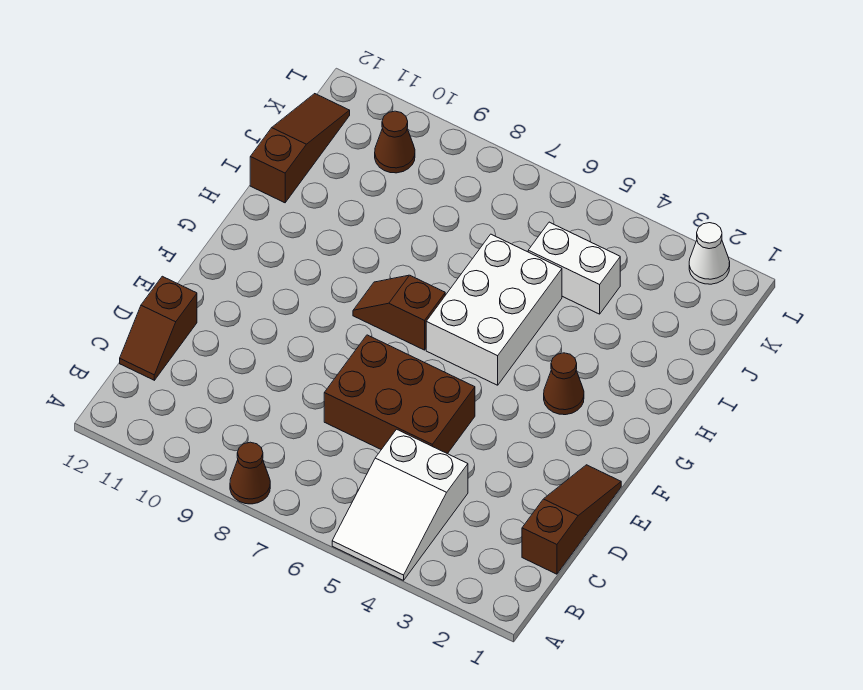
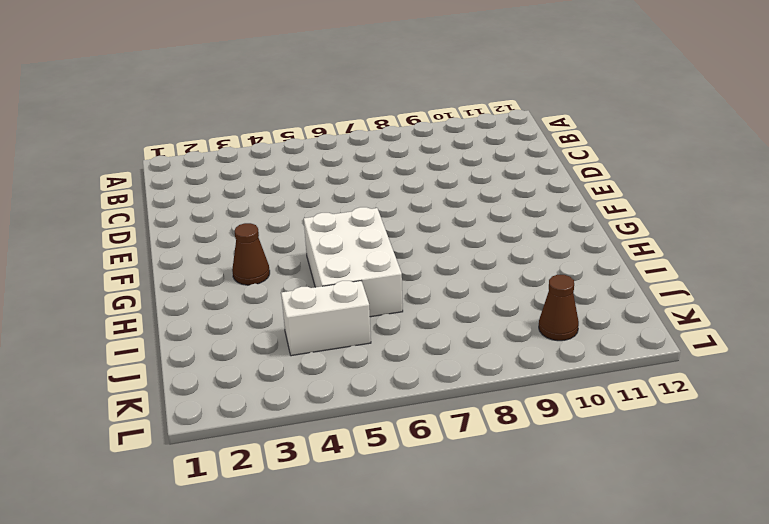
none -> white 2x3 slope [332,429,468,580]
none -> brown 1x1 cone [230,442,270,504]
none -> brown 1x3 slope [522,465,621,574]

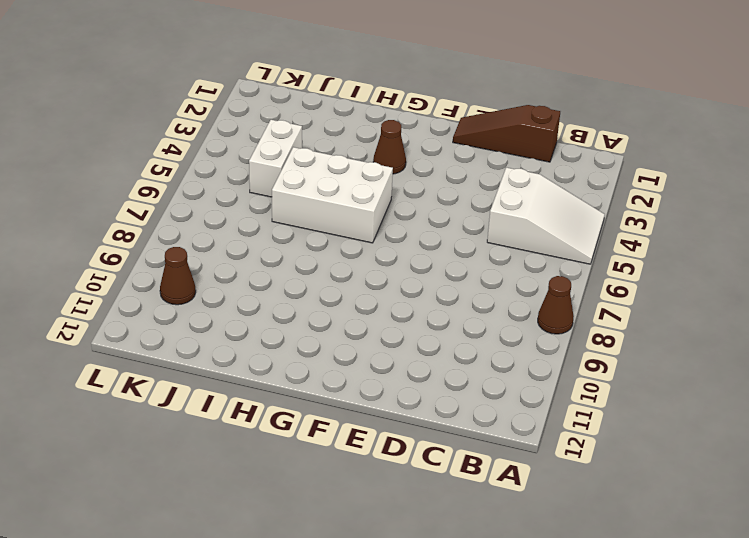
none -> brown 1x2 slope [120,276,197,380]
none -> brown 2x3 brick [324,335,475,454]
none -> brown 1x2 slope [353,275,445,350]

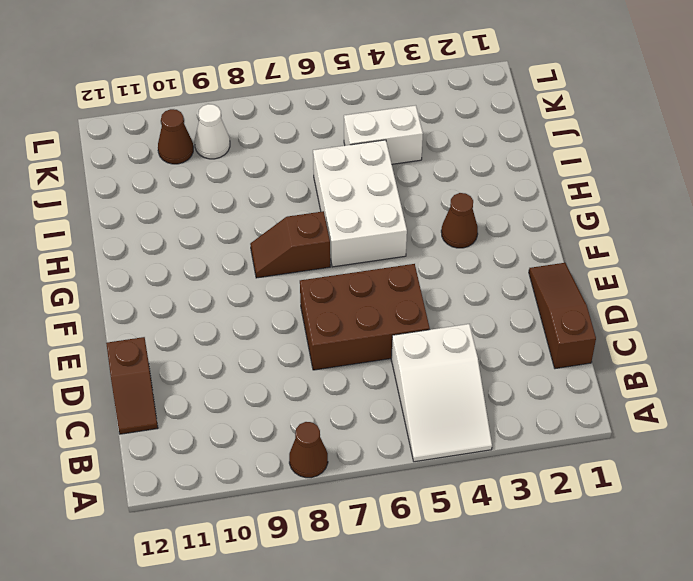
white 1x1 cone [195,104,230,159] -> white 1x1 cone moved to [689,223,730,284]
none -> brown 1x3 slope [250,94,350,203]

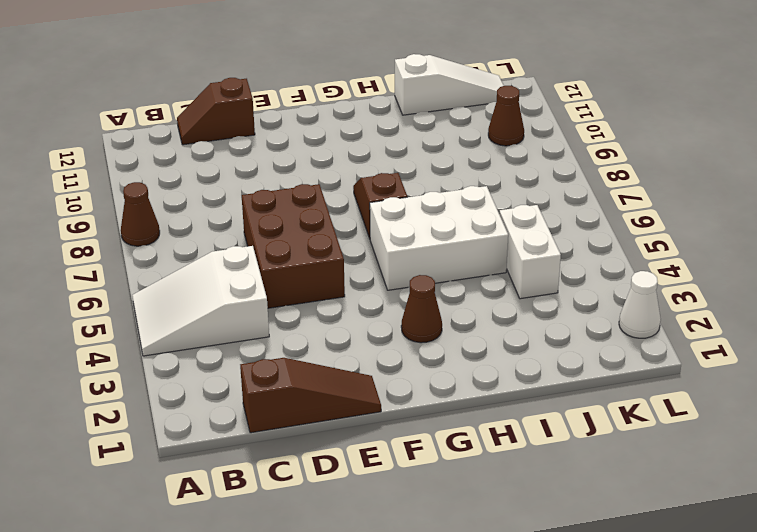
white 1x3 slope [395,54,504,115] -> brown 1x3 slope [250,94,350,203]

